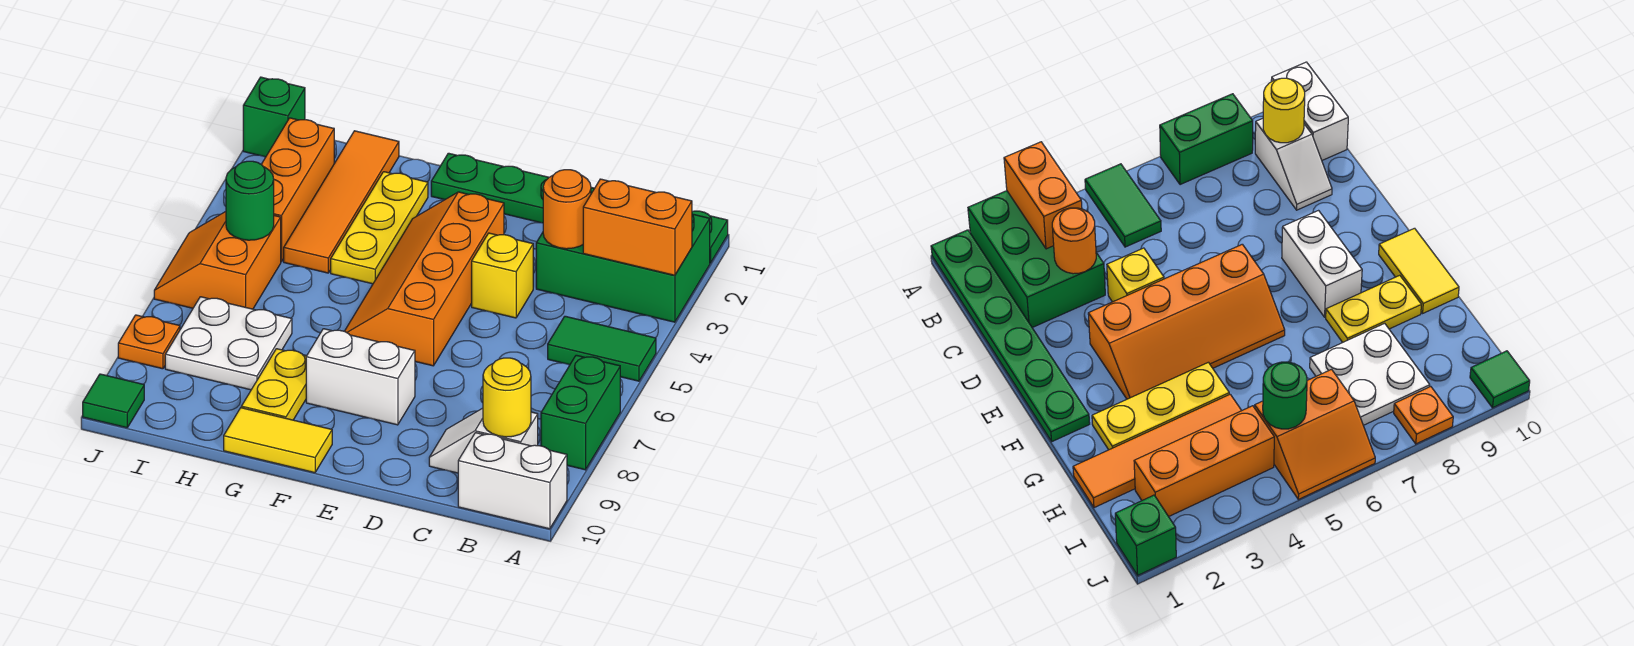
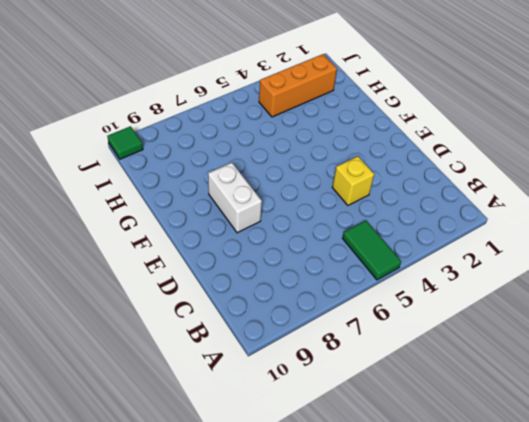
none -> green 1x6 plate [431,153,728,263]
none -> green 2x3 brick [536,188,710,322]
none -> green 1x2 brick [541,355,620,470]

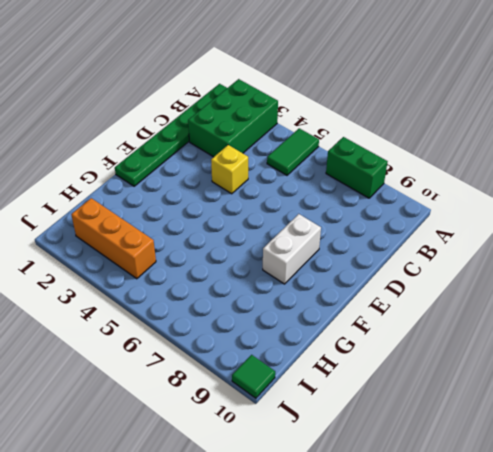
none -> white 1x2 brick [458,433,567,529]
none -> white 1x2 slope [429,408,538,473]
none -> orange 2x4 slope [345,192,504,366]

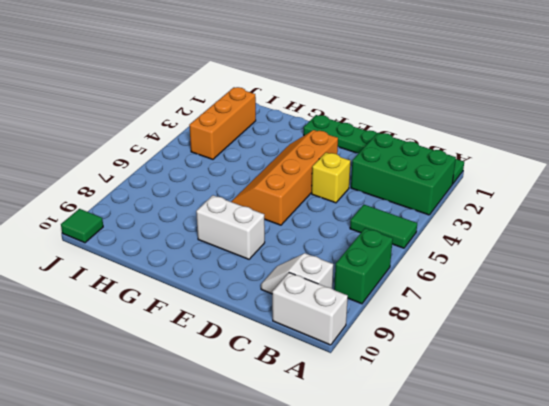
none -> yellow 1x2 tile [224,408,332,473]
none -> yellow 1x3 plate [331,172,428,284]
none -> yellow 1x2 plate [241,349,307,420]

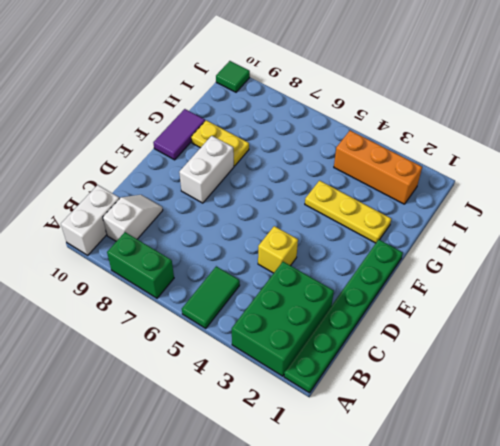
purple 1x2 tile [153,109,205,160] -> yellow 1x2 tile [224,408,332,473]
none -> orange 2x4 slope [345,192,504,366]
none -> orange 1x4 tile [284,131,399,273]
none -> white 2x2 plate [165,297,292,390]

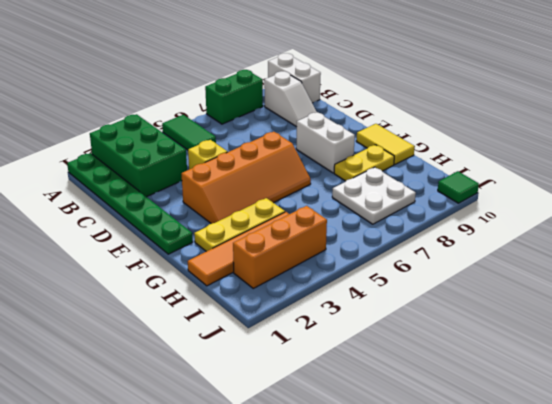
none -> orange 2x2 slope [154,212,281,309]
none -> green 1x1 brick [243,77,305,157]
none -> orange 1x1 plate [118,315,180,369]

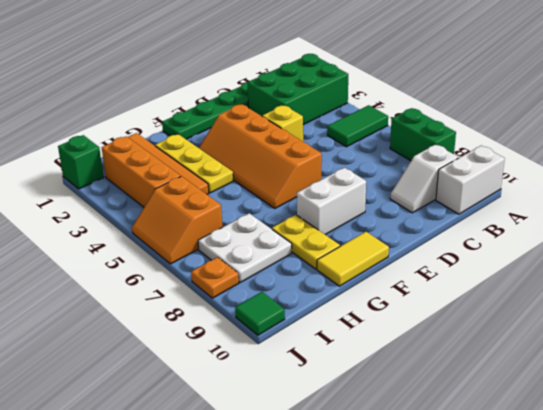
none -> orange 1x2 brick [583,179,692,275]
none -> yellow 1x1 round brick [483,358,531,437]
none -> orange 1x1 round brick [543,170,591,249]

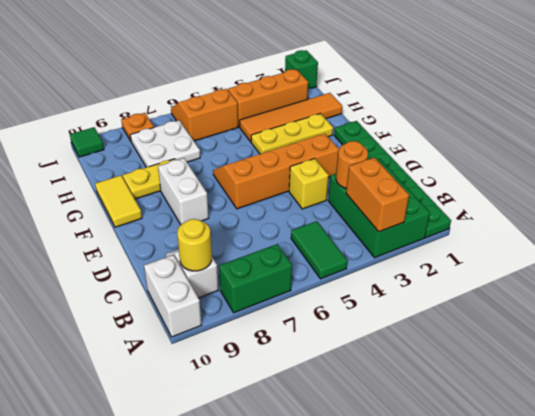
none -> green 1x1 round brick [226,161,274,240]

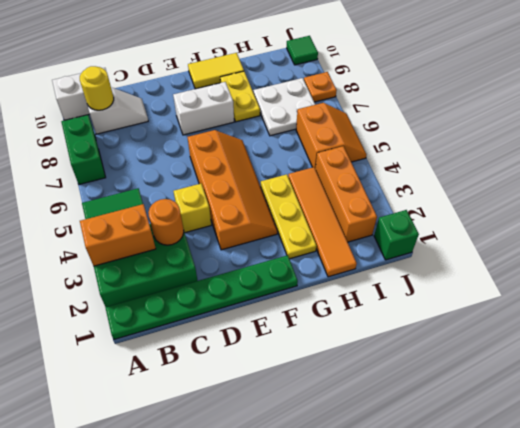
none -> green 1x1 round brick [226,161,274,240]

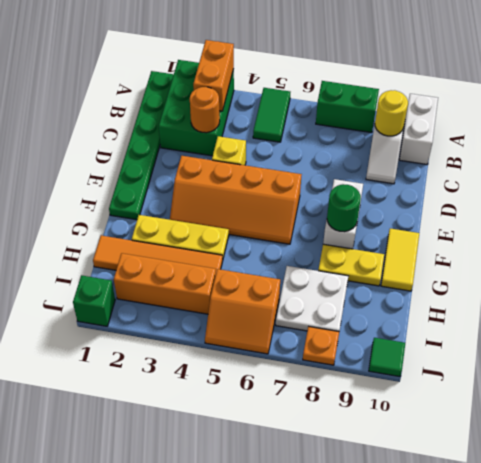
green 1x1 round brick [327,184,361,232] -> green 1x1 round brick moved to [226,161,274,240]

